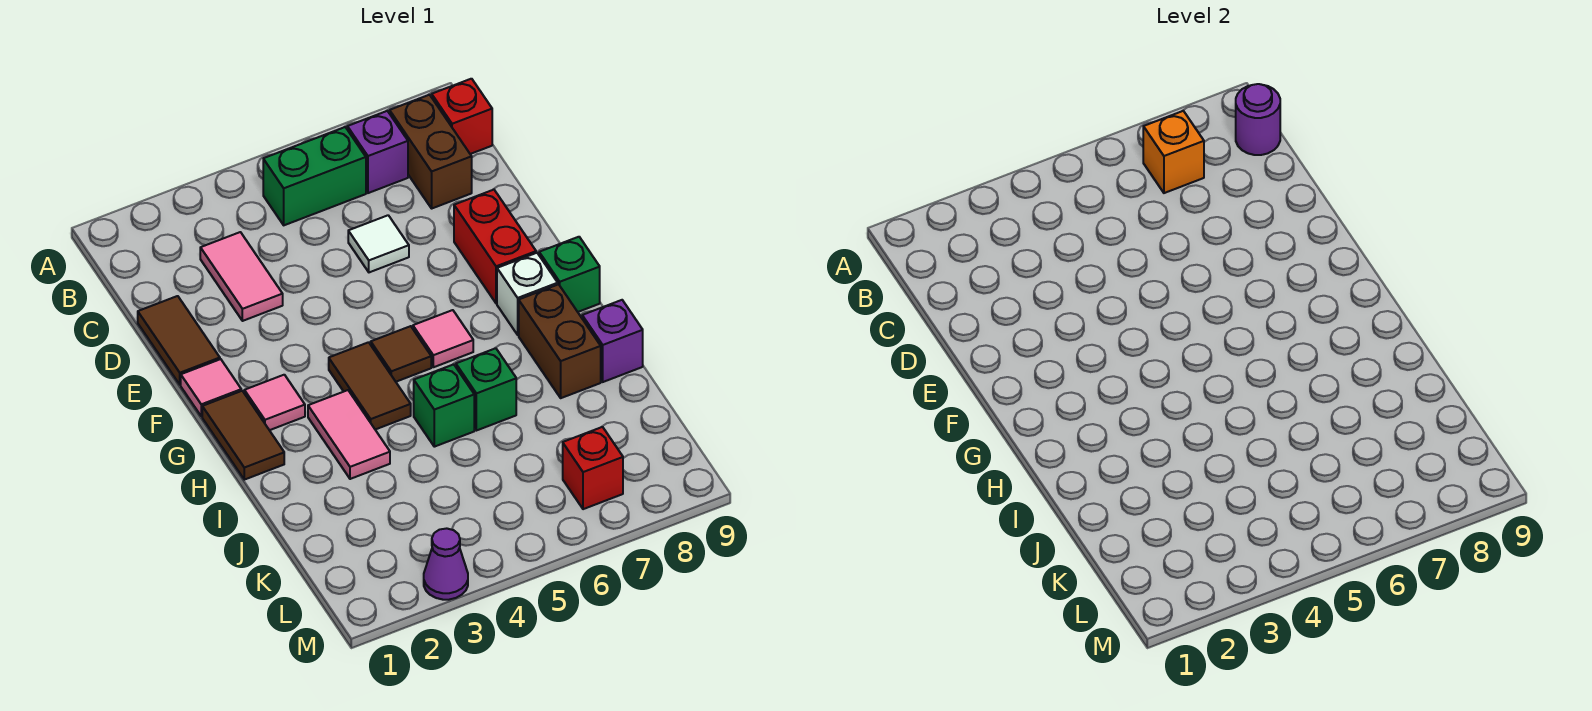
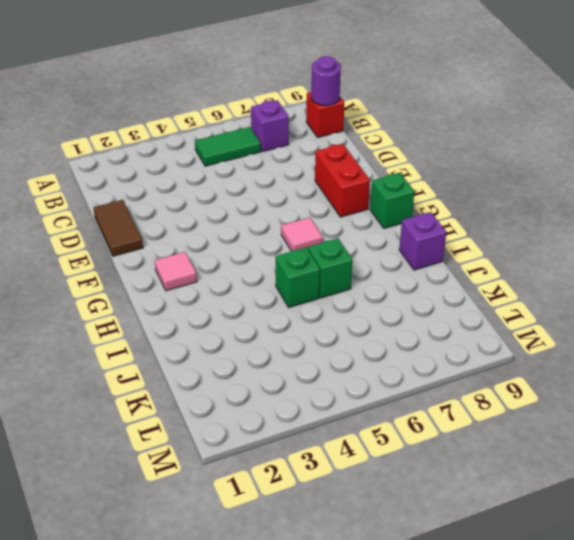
green 1x2 tile [195,127,261,166] -> green 1x2 brick [263,127,366,225]
none -> brown 1x2 brick [390,95,472,208]
none -> pink 1x2 tile [200,232,283,321]
none -> white 1x1 tile [348,215,409,272]

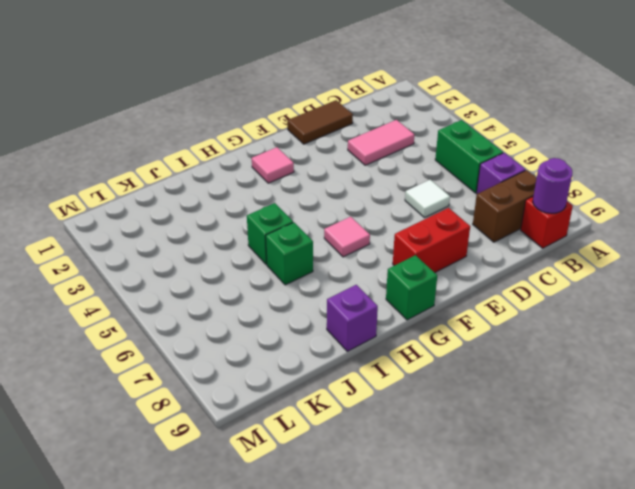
none -> pink 1x1 tile [181,359,241,416]
none -> brown 1x2 tile [202,391,284,480]
none -> brown 1x2 tile [329,342,411,430]

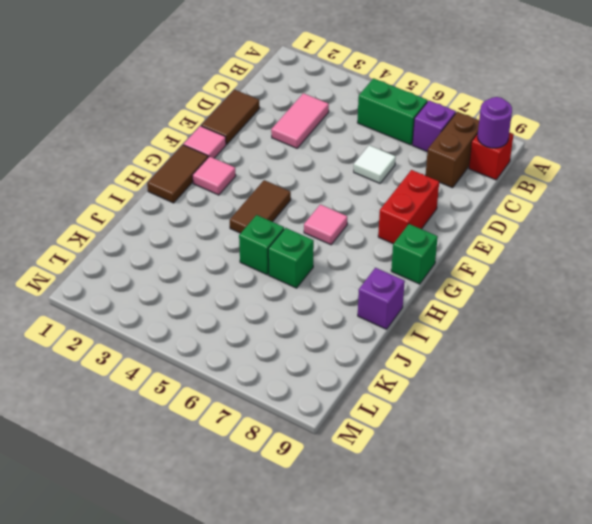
none -> brown 1x1 tile [371,326,431,382]
none -> white 1x1 brick [497,253,558,335]
none -> pink 1x2 tile [308,390,390,479]

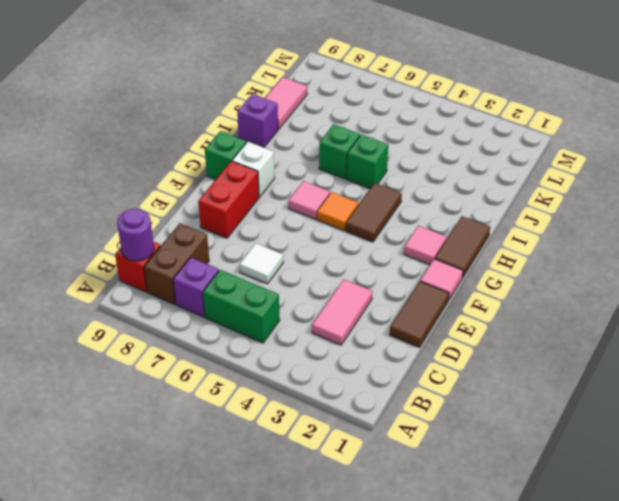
orange 1x1 tile [317,192,359,230] -> brown 1x1 tile [371,326,431,382]
pink 1x2 tile [264,77,307,129] -> pink 1x2 tile moved to [308,390,390,479]
none -> brown 1x2 brick [519,284,601,398]
none -> red 1x1 brick [563,427,623,509]
none -> purple 1x1 cone [424,528,468,600]

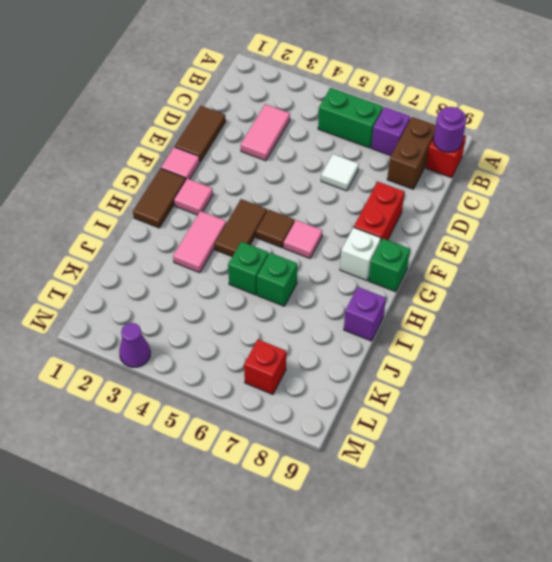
none -> brown 1x2 brick [519,284,601,398]
none -> orange 1x1 brick [1143,111,1204,193]

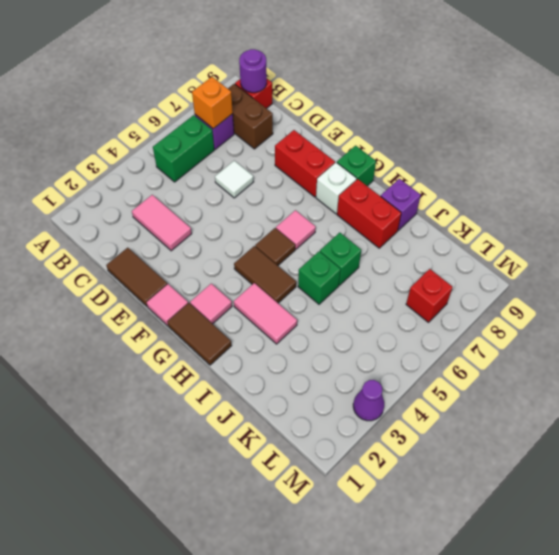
red 1x2 brick [337,179,401,248] -> brown 1x2 brick [519,284,601,398]

